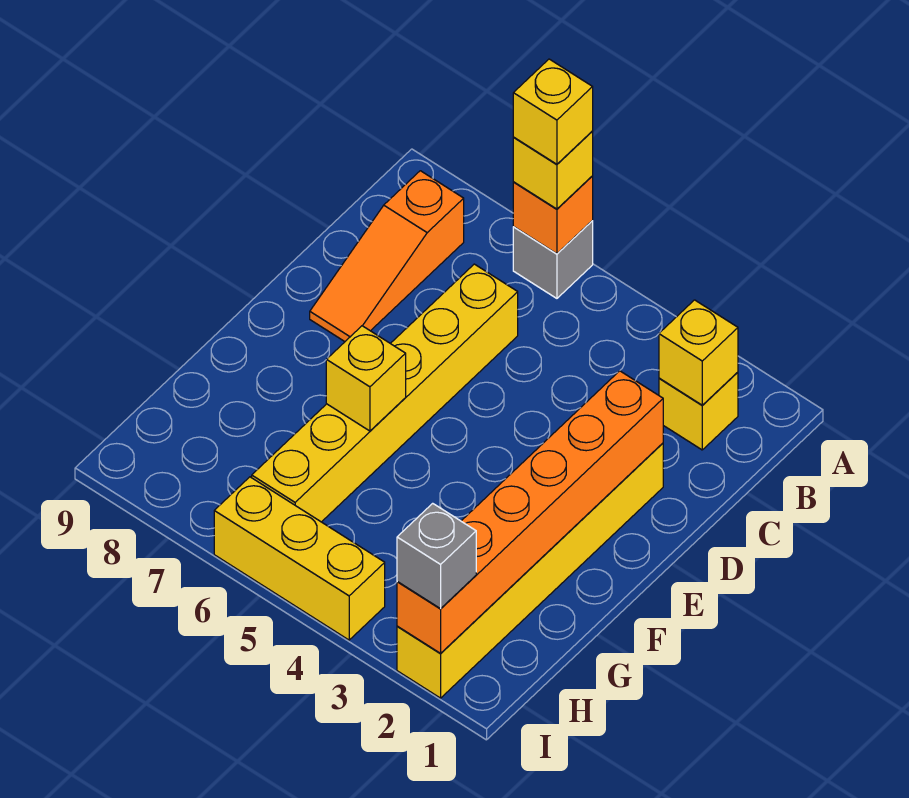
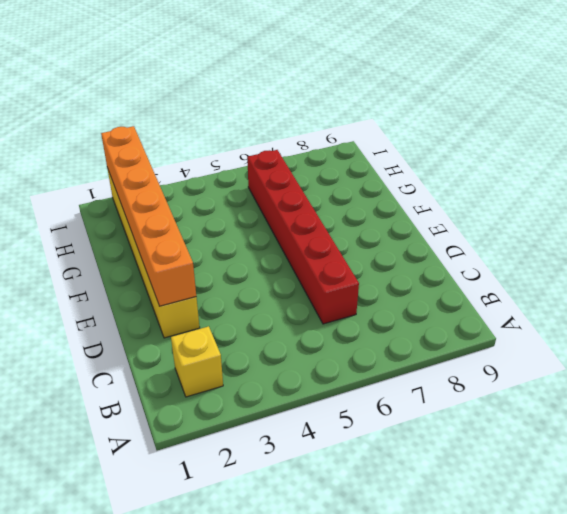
red 1x6 brick [247,150,359,324] -> yellow 1x6 brick [252,264,518,522]
none -> grey 1x1 brick [513,221,593,298]
none -> orange 1x3 slope [310,171,464,341]
none -> yellow 1x3 brick [214,477,385,640]

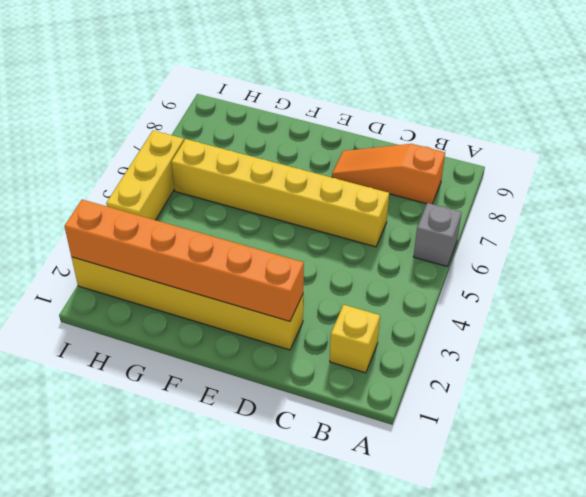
none -> orange 1x1 brick [513,176,593,254]
none -> yellow 1x1 brick [659,300,738,405]
none -> yellow 1x1 brick [326,326,406,431]

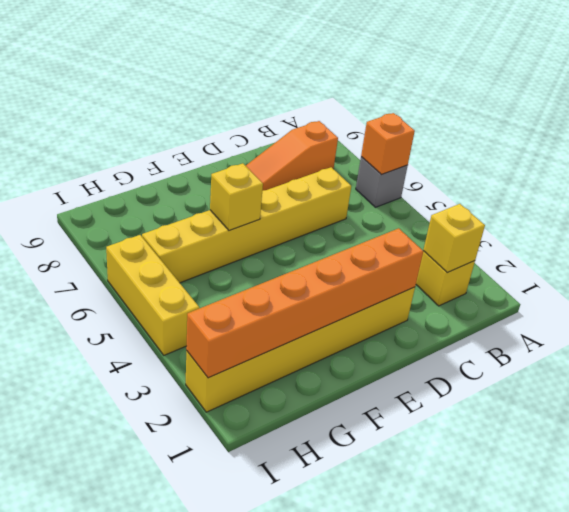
none -> yellow 1x1 brick [513,132,593,209]
none -> grey 1x1 brick [397,503,476,609]
none -> yellow 1x1 brick [513,59,593,164]

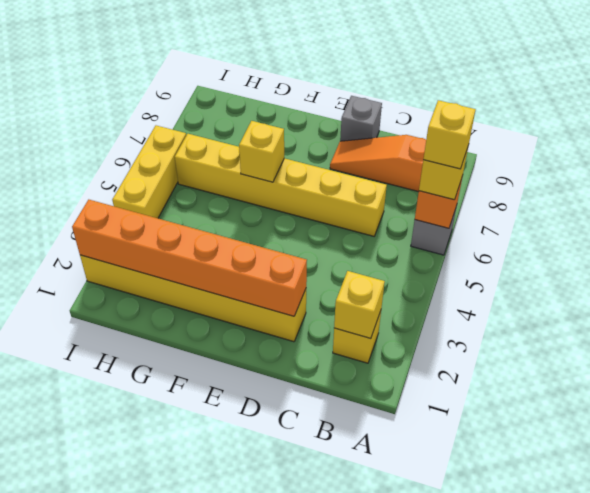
grey 1x1 brick [340,96,382,141] -> grey 1x1 brick moved to [397,503,476,609]

